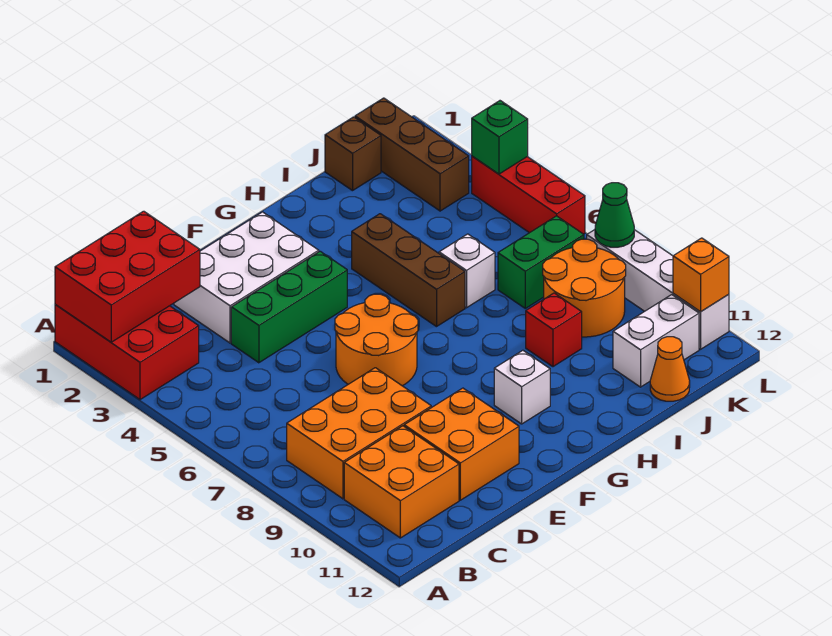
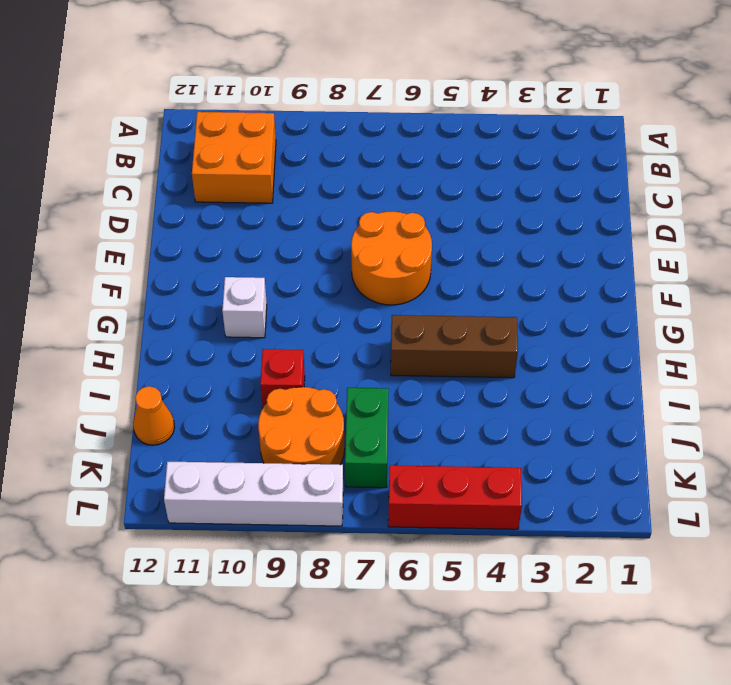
none -> red 2x3 brick [55,304,199,400]
none -> orange 2x3 brick [287,368,431,499]
none -> white 2x3 brick [174,212,319,343]

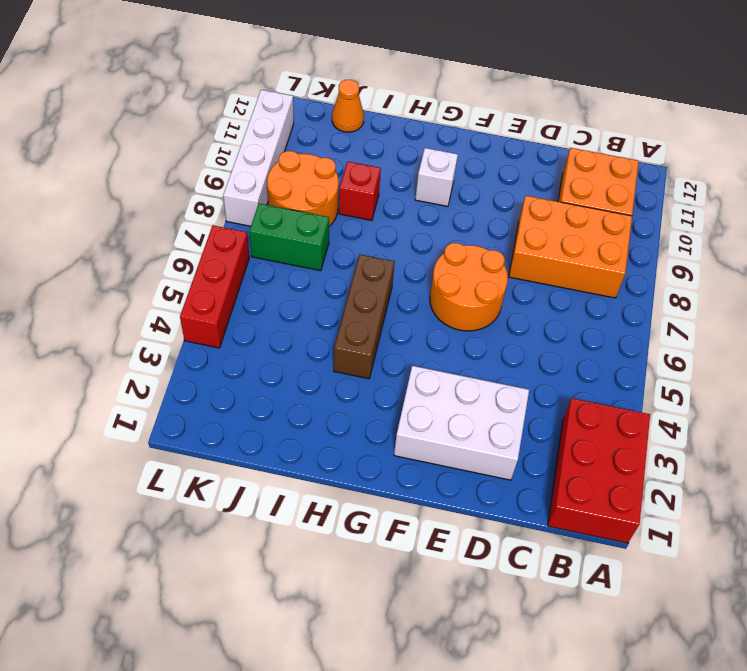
none -> green 1x3 brick [231,251,347,363]
none -> orange 2x2 brick [404,388,519,500]
none -> white 1x1 brick [439,234,495,308]

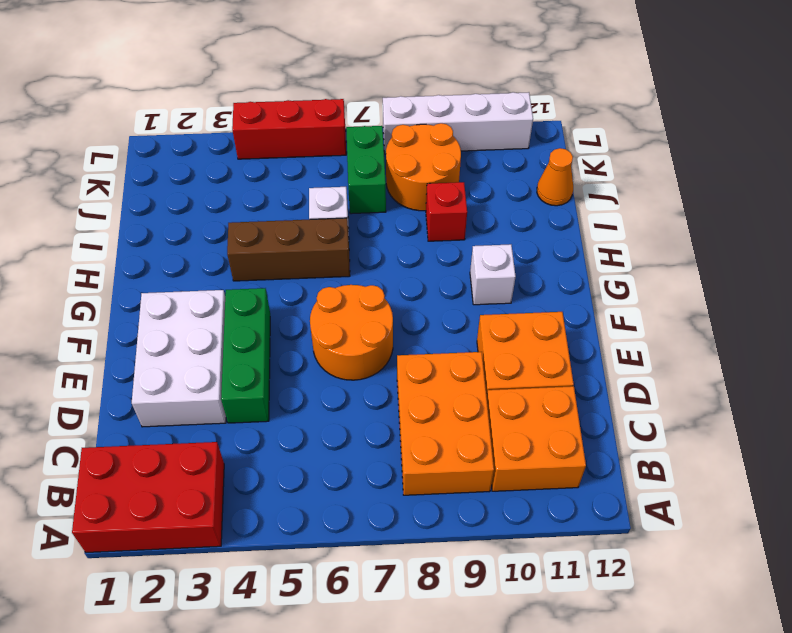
none -> brown 1x1 brick [325,117,381,191]
none -> white 1x2 brick [613,295,699,387]
none -> brown 1x3 brick [355,98,469,211]

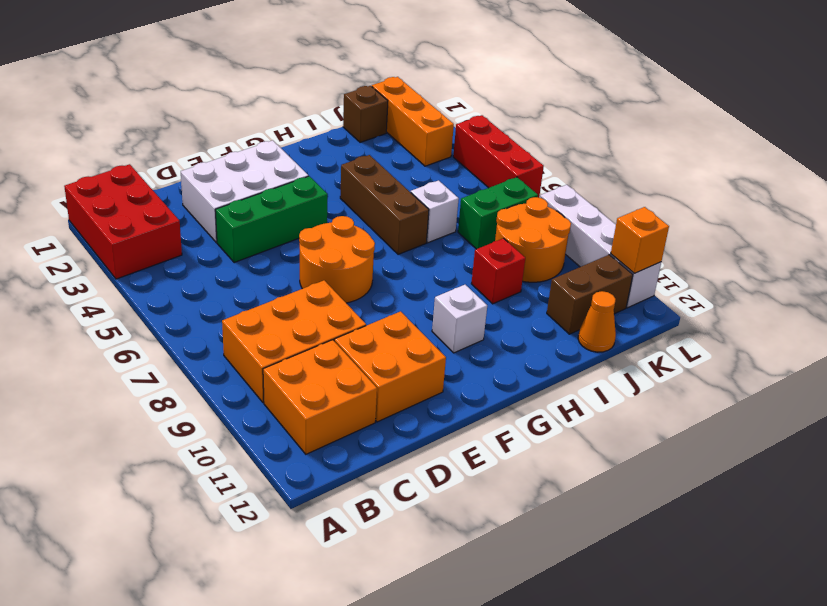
brown 1x2 brick [547,255,633,334] -> white 1x2 brick [613,295,699,387]
orange 1x3 brick [372,77,454,166] -> brown 1x3 brick [355,98,469,211]
none -> red 2x3 brick [55,211,200,342]
none -> green 1x1 brick [472,101,528,174]
none -> green 1x1 cone [595,183,634,247]

